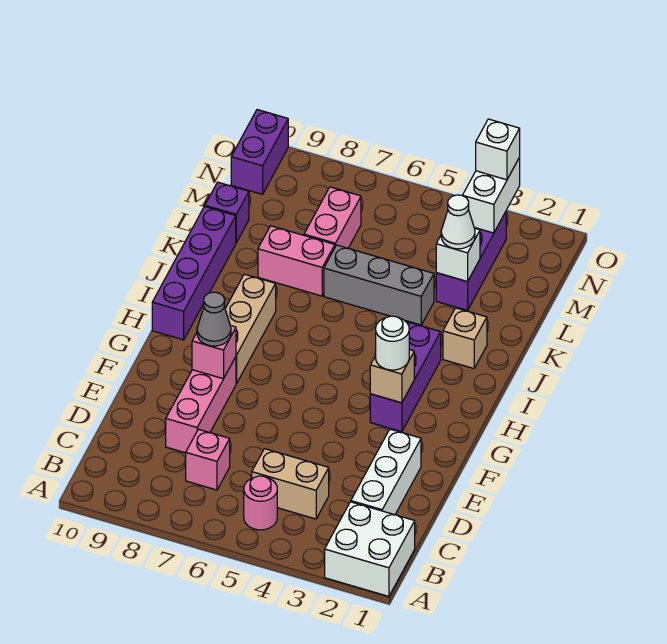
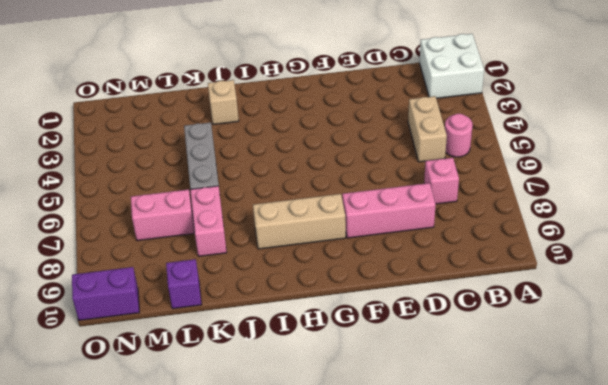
none -> white 1x3 brick [351,429,421,515]
none -> purple 1x3 brick [370,323,441,432]
none -> purple 1x4 brick [152,207,236,340]

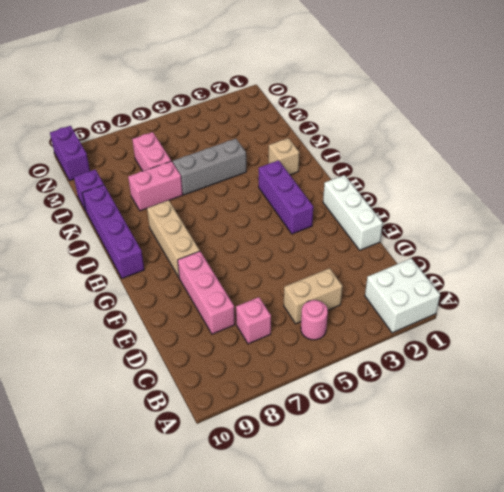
white 1x3 brick [323,175,383,250] -> white 1x3 brick moved to [351,429,421,515]
none -> purple 1x3 brick [436,212,506,310]
none -> pink 1x1 brick [192,325,236,379]
none -> tan 1x1 brick [370,350,414,403]

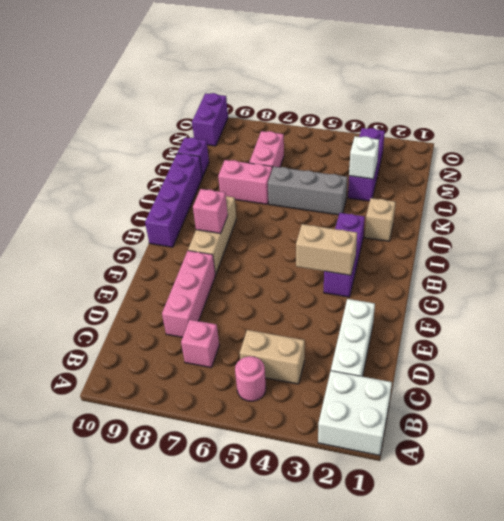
tan 1x2 brick [296,224,357,275] -> tan 1x1 brick [370,350,414,403]
pink 1x1 brick [193,189,228,233] -> pink 1x1 brick moved to [192,325,236,379]
none -> white 1x2 brick [462,158,520,233]
none -> grey 1x1 cone [197,292,231,346]
none -> white 1x1 round brick [376,316,409,370]

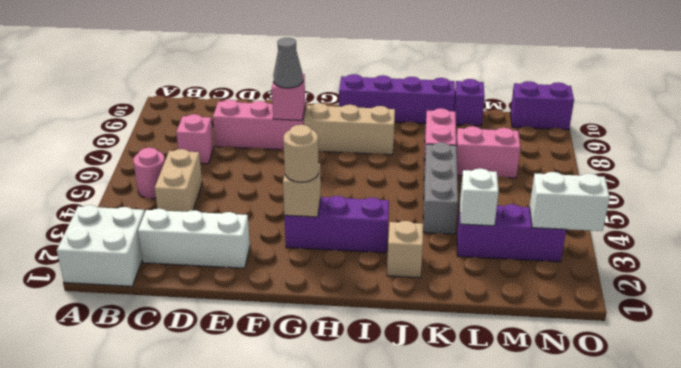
tan 1x1 round brick [284,125,319,182] -> white 1x1 round brick [376,316,409,370]
none -> white 1x1 cone [441,195,475,249]
none -> white 1x1 brick [476,119,520,180]

